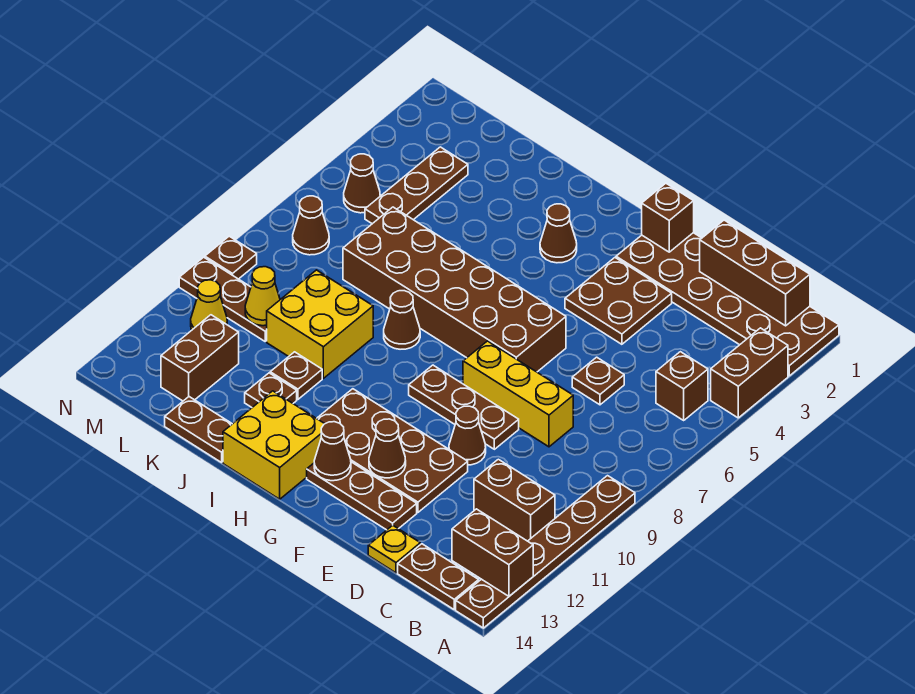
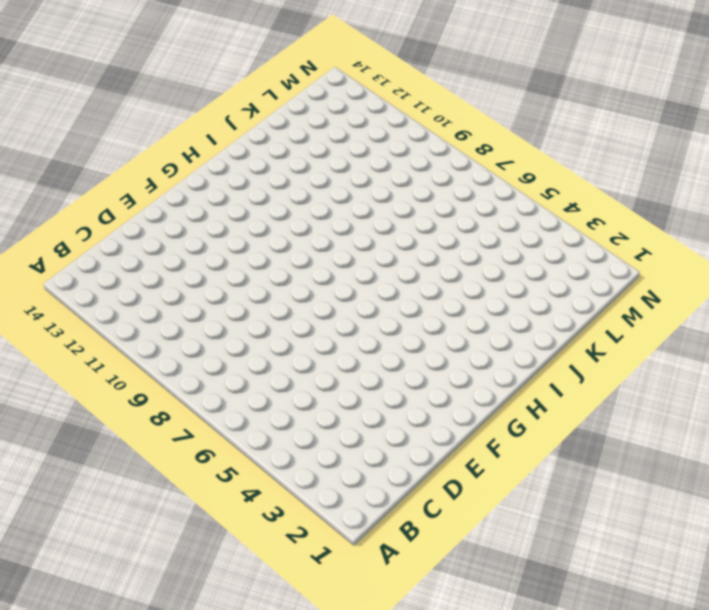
none -> brown 2x6 plate [616,233,839,376]
none -> brown 1x2 brick [711,328,788,418]
none -> brown 1x6 plate [456,476,635,628]
none -> brown 1x1 brick [656,352,708,420]

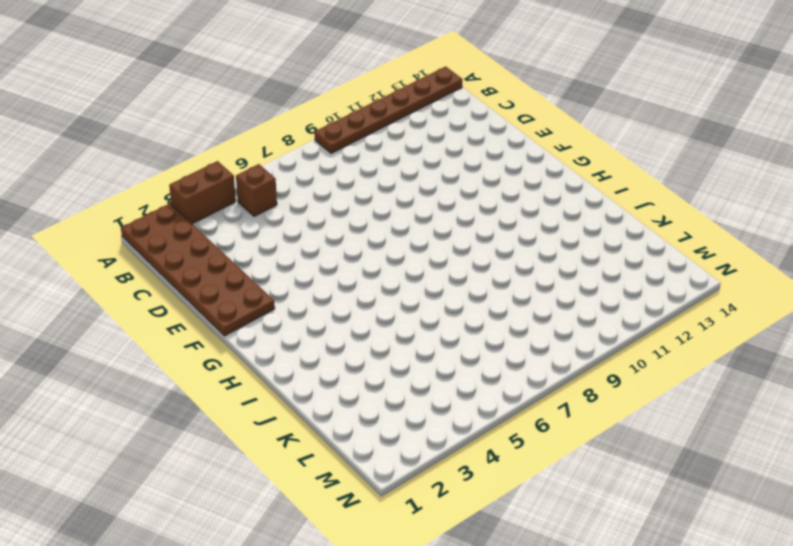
none -> brown 1x2 brick [474,459,555,541]
none -> brown 1x2 plate [398,544,479,610]
none -> brown 1x1 plate [572,357,624,405]
none -> yellow 1x3 brick [463,341,573,447]

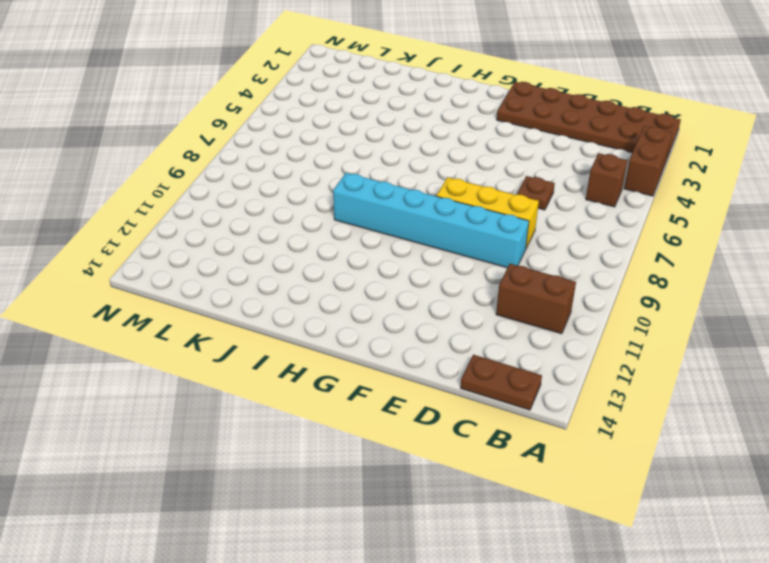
cyan 1x6 brick [333,173,529,268] -> brown 1x3 plate [409,365,519,449]
none -> brown 1x6 plate [456,476,635,628]
none -> yellow 1x1 plate [368,525,420,573]
none -> brown 2x2 plate [565,258,672,344]
none -> brown 1x1 cone [449,406,486,465]

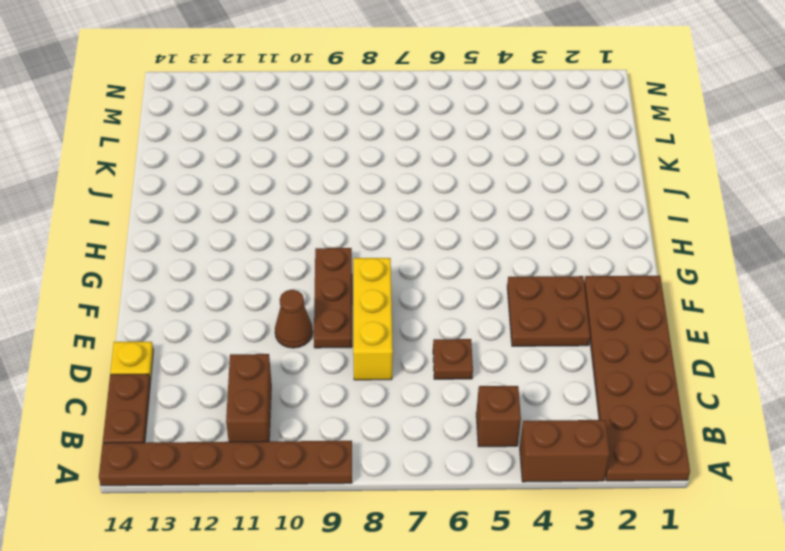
none -> brown 2x4 plate [317,389,468,512]
none -> brown 1x3 plate [307,462,417,530]
none -> brown 2x6 brick [343,207,566,372]
none -> brown 1x1 cone [540,204,577,263]

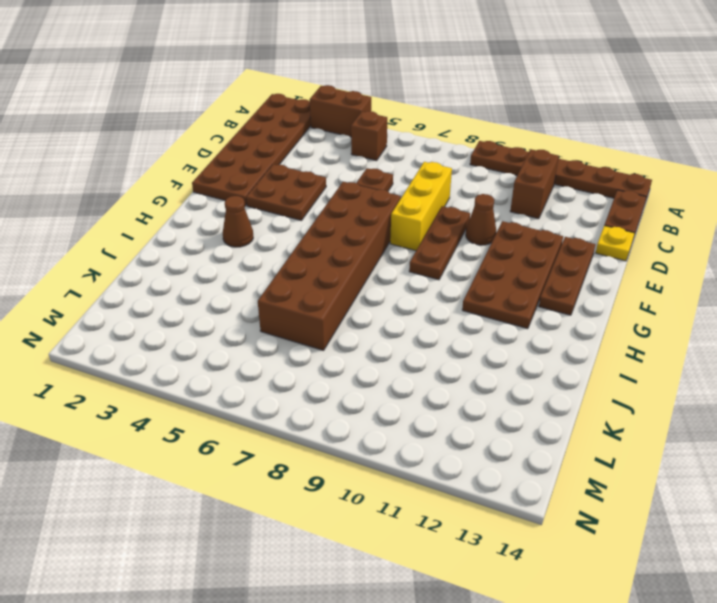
none -> yellow 2x2 brick [223,391,324,499]
none -> brown 1x1 cone [384,291,420,349]
none -> yellow 2x2 brick [267,270,373,378]
none -> brown 1x1 plate [270,352,322,399]

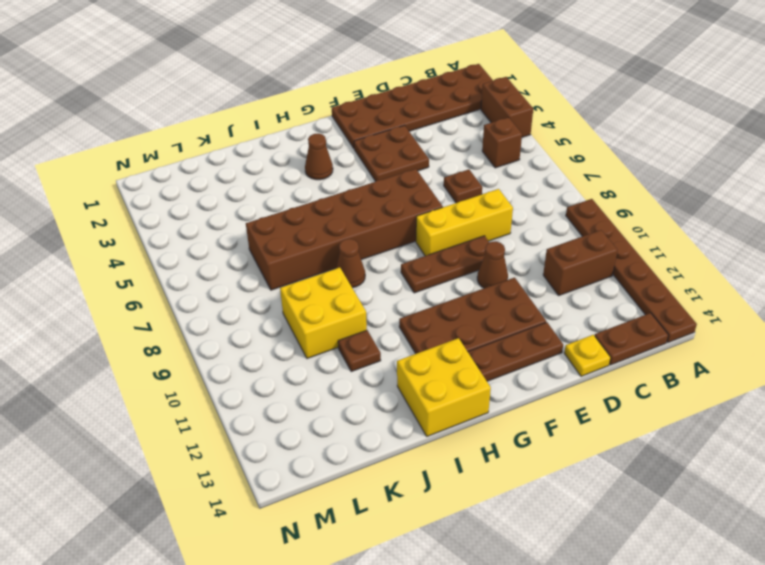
none -> brown 1x1 plate [245,373,297,407]
none -> brown 1x2 plate [165,397,232,462]
none -> brown 1x3 plate [365,147,468,224]
none -> brown 1x3 plate [179,257,267,341]

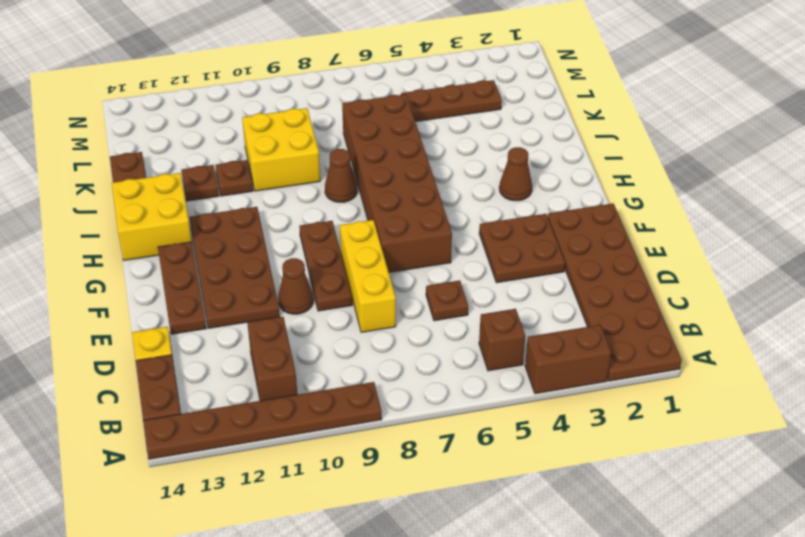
none -> brown 1x3 plate [179,257,267,341]
none -> brown 1x2 brick [161,315,239,401]
none -> brown 1x1 cone [344,154,380,213]
none -> brown 1x1 cone [293,196,329,255]

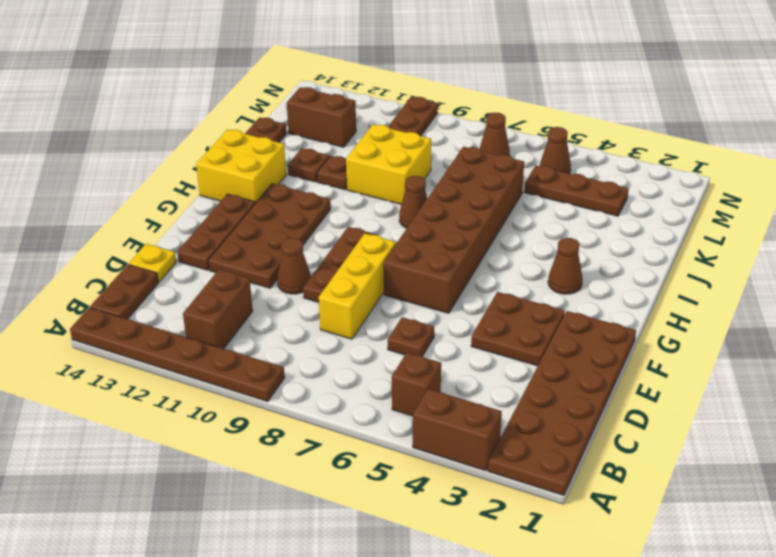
none -> yellow 1x1 cone [191,280,227,330]
none -> brown 1x1 plate [205,236,257,279]
none -> brown 1x2 brick [452,509,533,596]
none -> brown 1x3 brick [700,220,810,326]

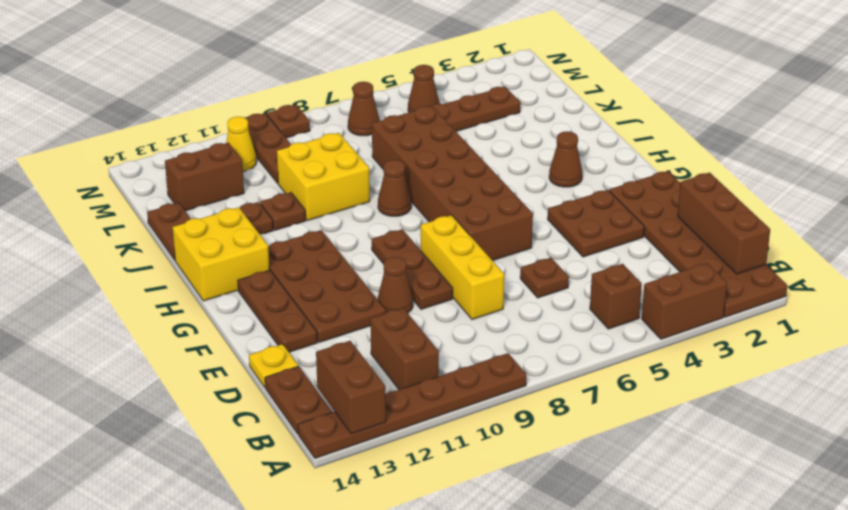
none -> brown 1x1 brick [642,183,694,252]
none -> brown 1x1 cone [369,419,406,478]
none -> brown 1x1 cone [314,422,351,481]
none -> yellow 1x1 cone [245,267,280,326]

